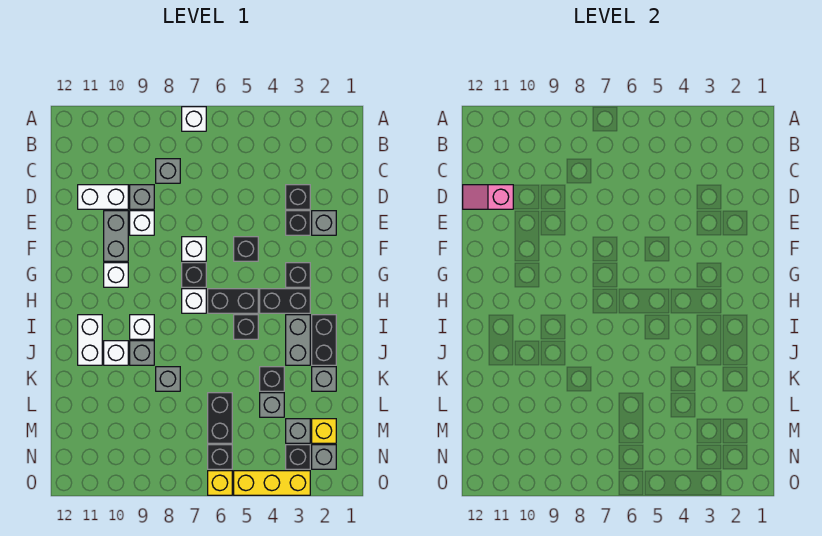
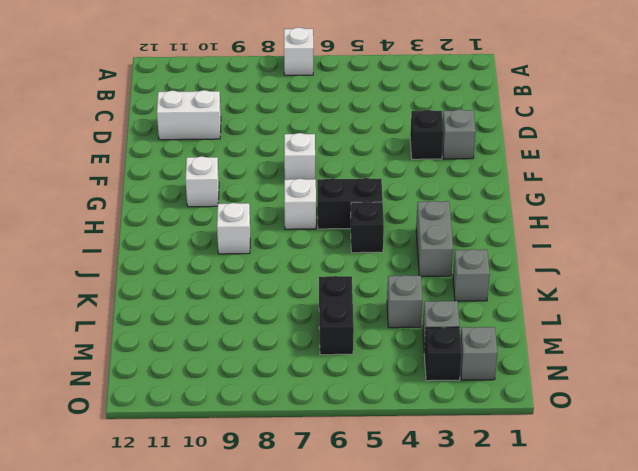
none -> grey 1x1 brick [156,159,180,183]
none -> black 1x1 brick [286,185,310,209]
none -> grey 1x1 brick [130,185,154,209]
none -> white 1x1 brick [130,211,154,235]

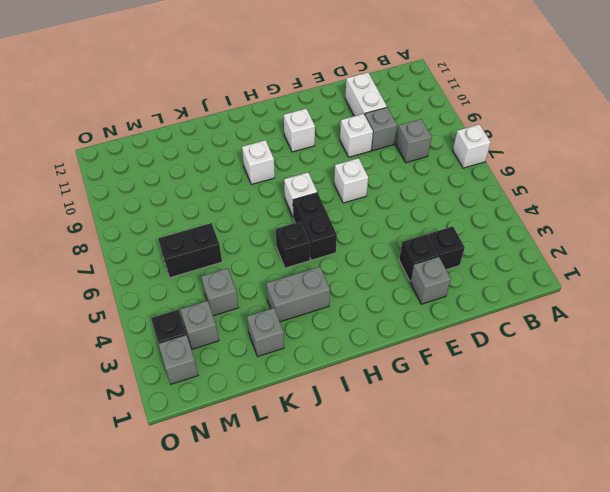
none -> grey 1x2 brick [104,211,128,261]
none -> black 1x1 brick [234,237,258,261]
none -> black 1x1 brick [286,263,310,287]
none -> black 1x1 brick [182,263,206,287]

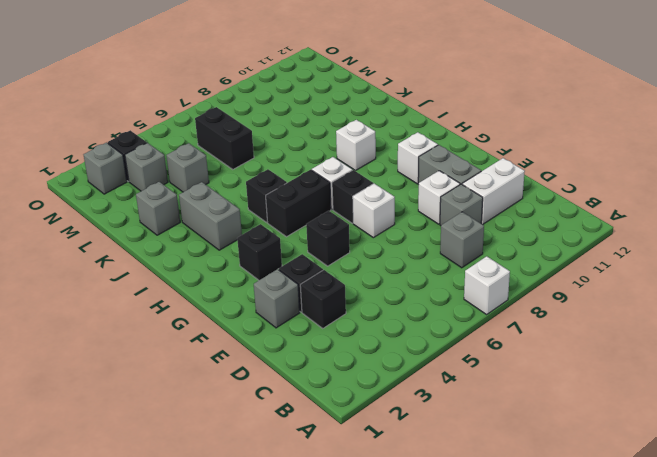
none -> black 1x2 brick [260,289,310,313]
none -> black 1x2 brick [312,315,336,365]
none -> white 1x2 brick [78,315,102,365]
none -> grey 1x1 brick [130,341,154,365]

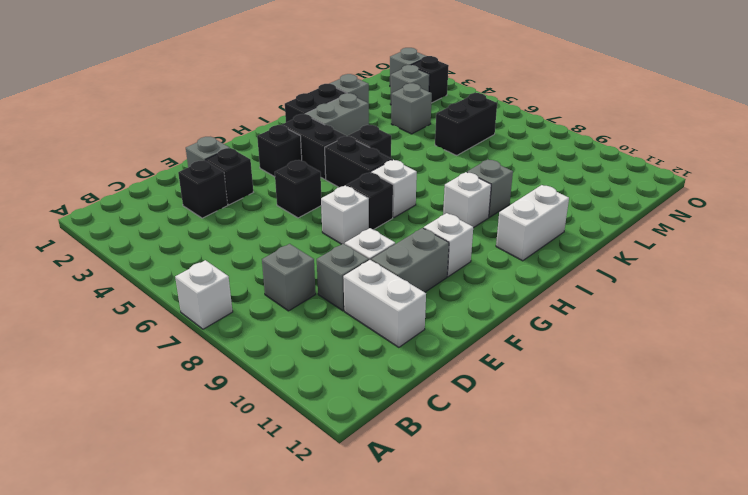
none -> white 1x1 brick [104,341,128,365]
none -> black 1x1 brick [260,367,284,391]
none -> grey 1x1 brick [156,367,180,391]
none -> yellow 1x1 brick [312,419,336,443]

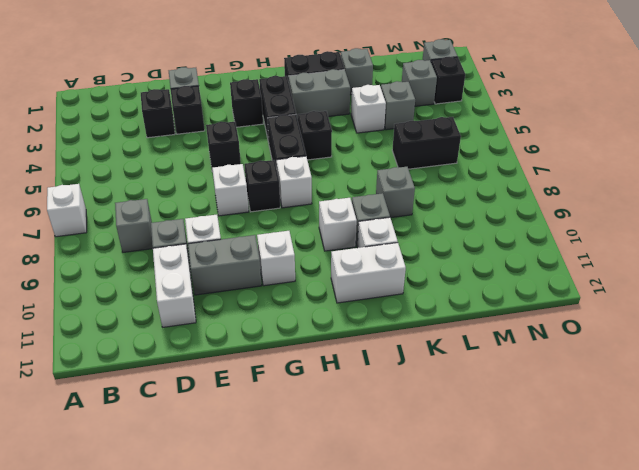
white 1x1 brick [351,85,386,133] -> black 1x1 brick [260,367,284,391]
none -> yellow 1x1 brick [312,419,336,443]
none -> black 1x1 brick [208,445,232,469]
none -> yellow 1x3 brick [234,471,310,495]
none -> yellow 1x1 brick [208,471,232,495]

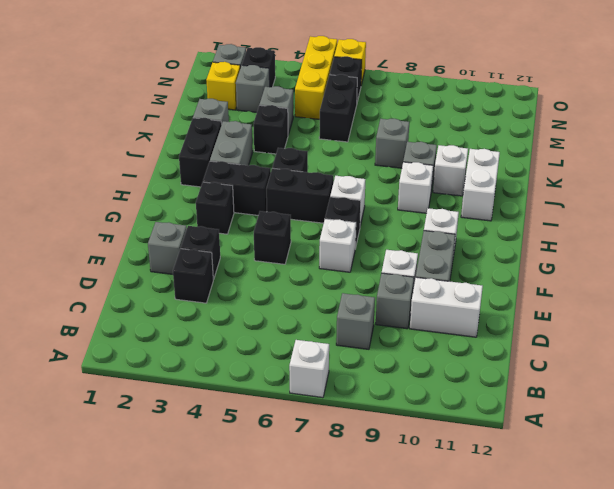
yellow 1x3 brick [295,36,337,119] -> yellow 1x3 brick turned to [234,471,310,495]
none -> pink 1x2 slope [463,185,513,209]

